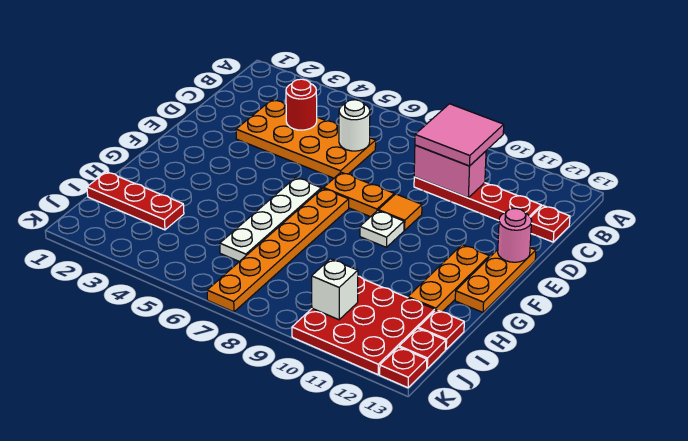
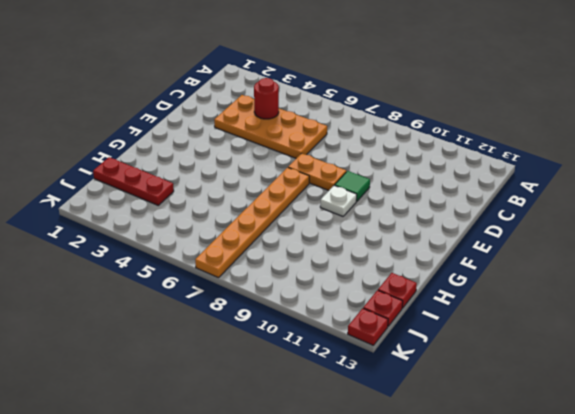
green 1x1 tile [335,171,370,201] -> orange 1x1 tile [378,194,422,230]
none -> red 1x4 plate [414,177,541,221]
none -> red 1x1 plate [531,205,570,242]
none -> orange 1x3 plate [455,248,536,312]

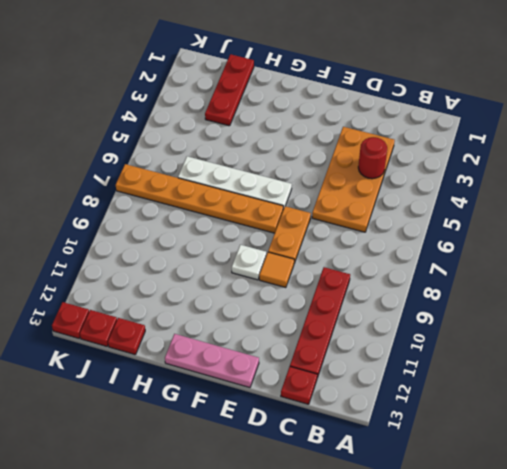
pink 1x3 plate [165,334,259,388] -> orange 1x3 plate [455,248,536,312]
none -> orange 1x3 plate [408,245,489,312]
none -> red 3x3 plate [292,276,435,375]
none -> white 1x1 round brick [339,100,370,151]

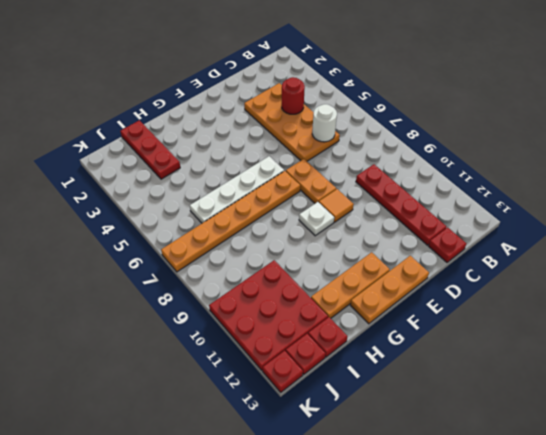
none -> pink 1x2 brick [414,145,486,198]
none -> pink 1x1 round brick [498,209,532,262]
none -> white 1x1 brick [312,259,358,320]

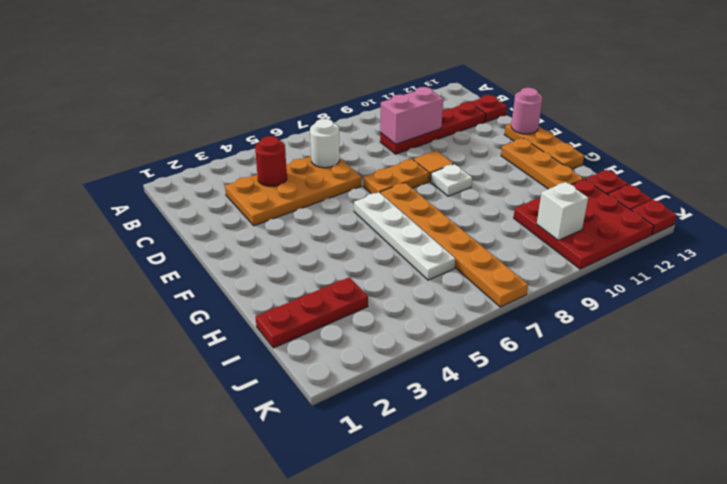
none -> pink 2x2 tile [415,104,504,166]

